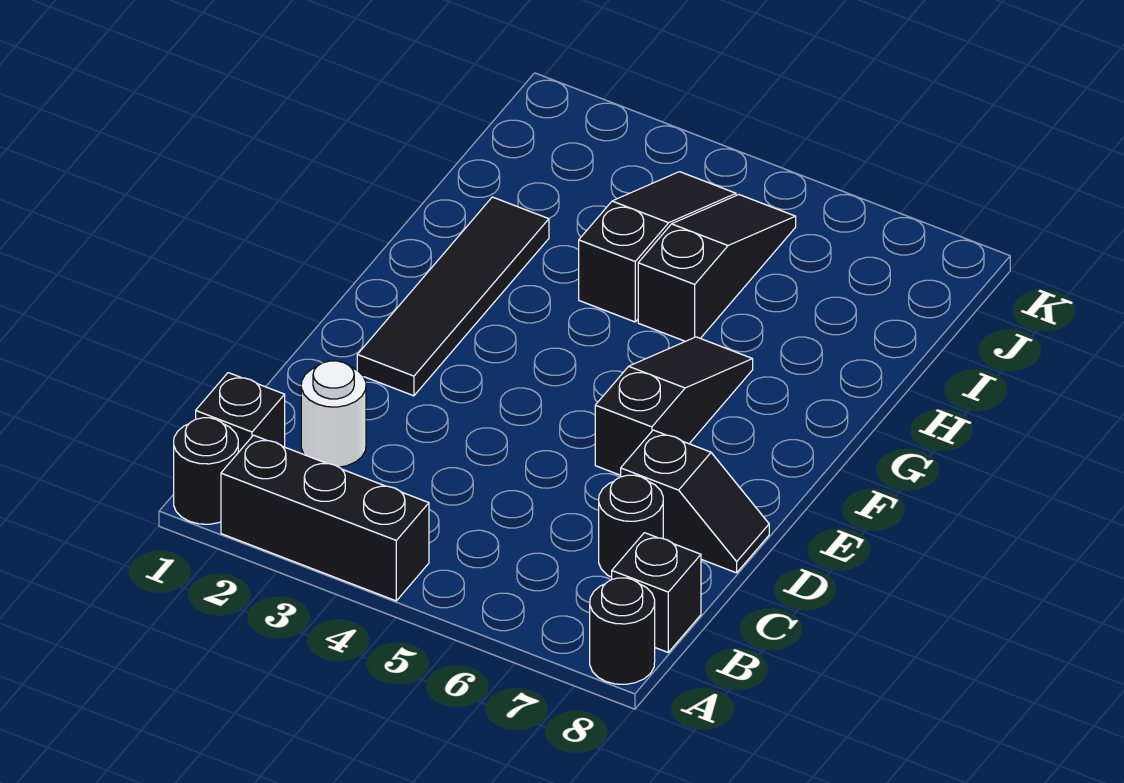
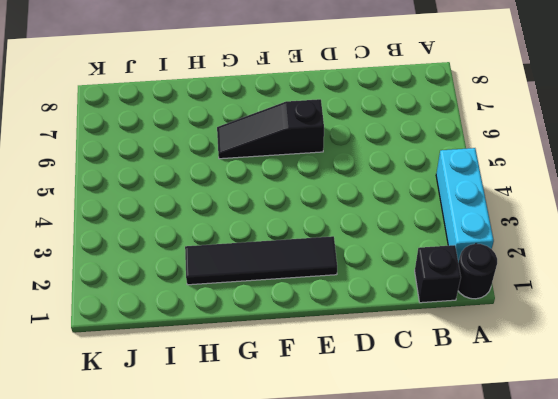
cyan 1x3 brick [436,148,494,263] -> black 1x3 brick [221,435,429,601]
none -> black 1x1 round brick [590,578,655,684]
none -> black 1x1 brick [612,533,701,652]
none -> white 1x1 round brick [301,361,366,467]

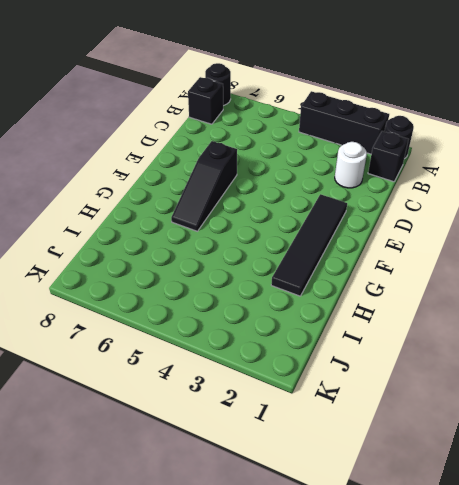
none -> black 1x1 round brick [599,475,663,577]
none -> black 1x2 slope [621,430,769,573]
none -> black 1x3 slope [579,172,736,322]

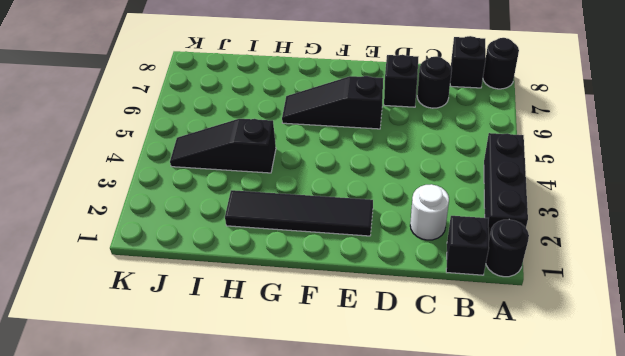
none -> black 1x3 slope [638,195,796,341]

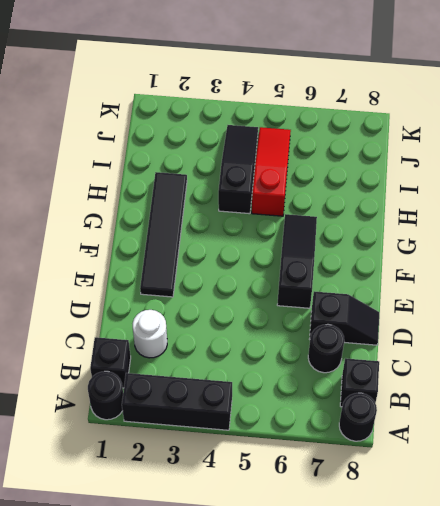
red 1x3 slope [252,127,291,216] -> black 1x3 slope [638,195,796,341]

